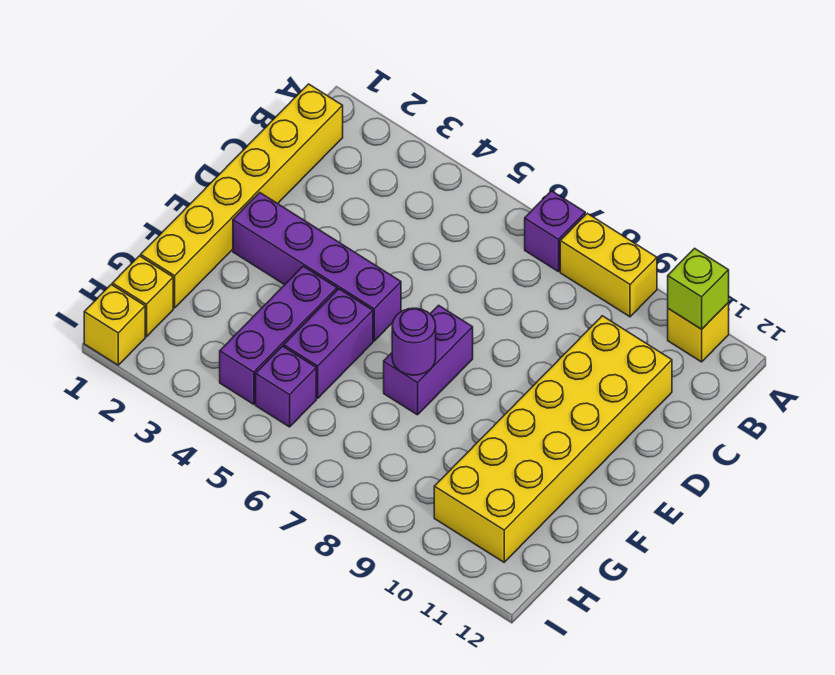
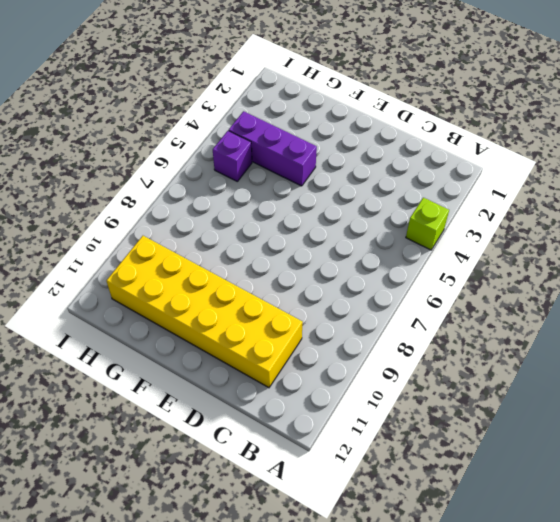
lime 1x1 brick [406,198,449,250] -> lime 1x1 brick moved to [668,248,729,329]
none -> purple 1x1 brick [525,191,585,272]
none -> yellow 1x2 brick [560,213,657,317]
none -> yellow 1x1 brick [668,303,729,362]

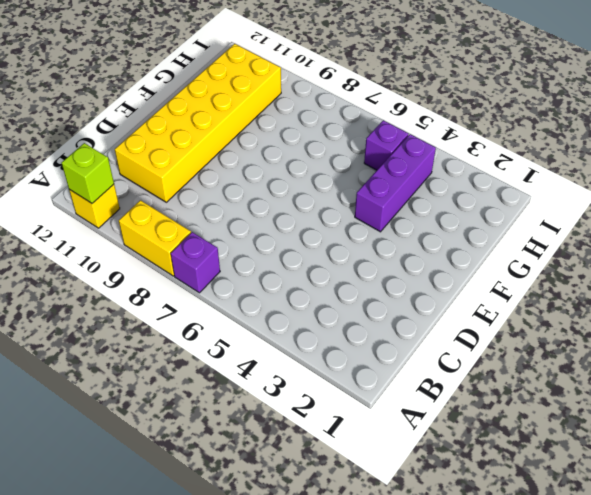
none -> yellow 1x6 brick [141,84,343,308]
none -> purple 1x4 brick [233,193,401,341]
none -> purple 1x2 brick [384,305,473,415]

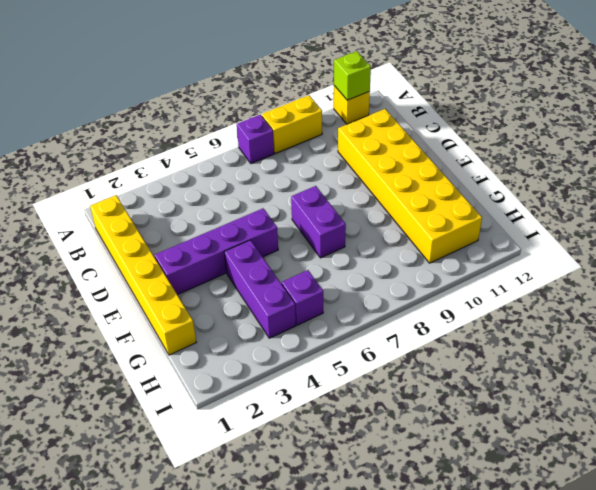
none -> purple 1x2 brick [284,289,373,398]
none -> yellow 1x1 brick [112,256,173,337]
none -> yellow 1x1 brick [84,285,145,365]

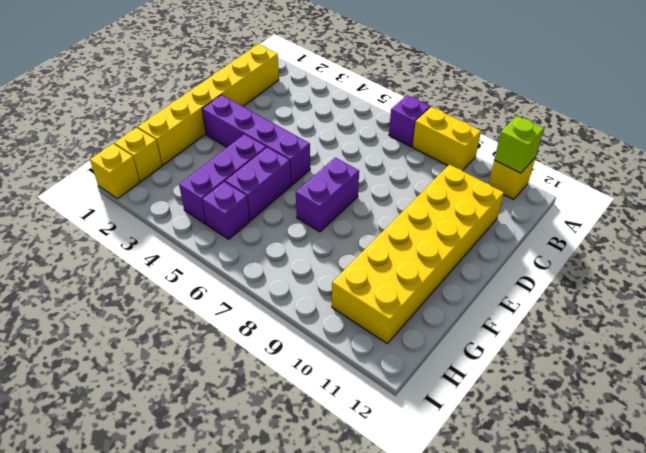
none -> purple 1x1 round brick [392,308,436,375]

